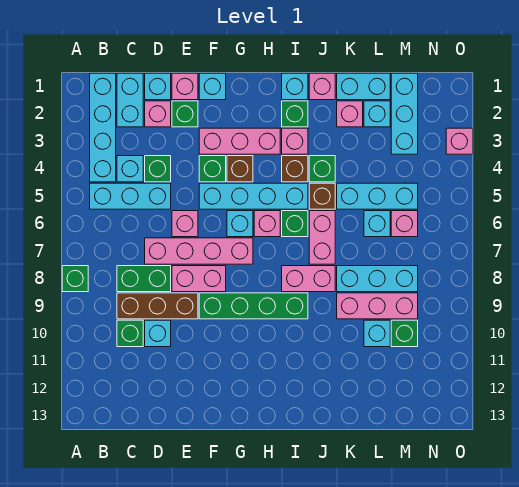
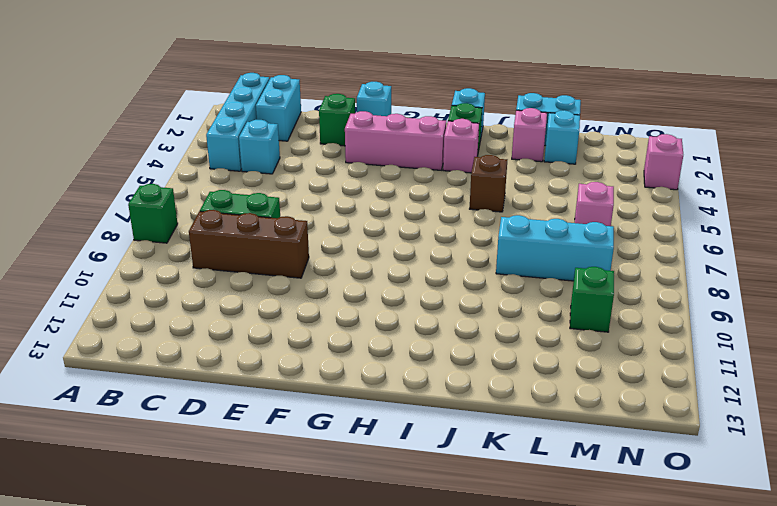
none -> cyan 1x3 brick [90,183,171,209]
none -> green 1x1 brick [117,320,143,347]
none -> cyan 1x1 brick [145,73,171,100]
none -> pink 1x1 brick [145,101,171,127]

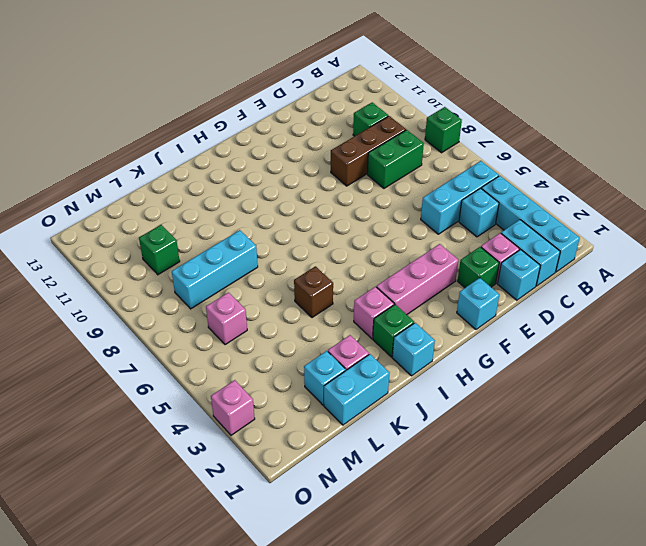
none -> green 1x1 brick [145,156,171,182]
none -> pink 1x4 brick [145,238,253,264]
none -> cyan 1x1 brick [145,320,171,347]
none -> pink 1x1 brick [172,73,198,100]

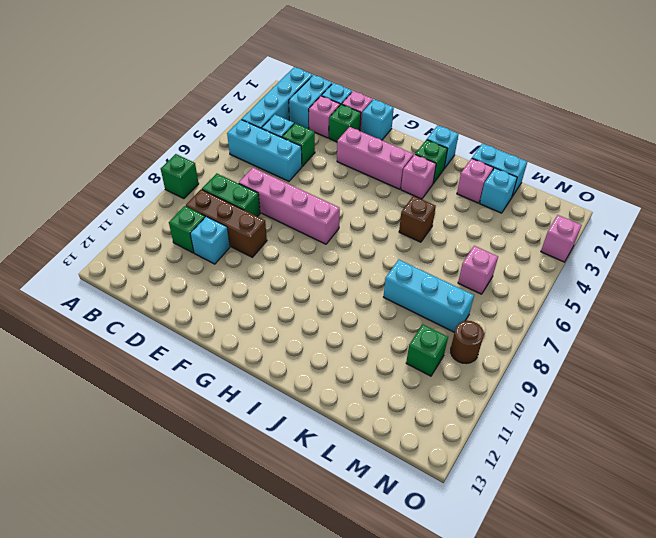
brown 1x1 round brick [451,321,484,364] -> none
none -> pink 1x1 brick [172,211,198,237]
none -> pink 1x2 brick [172,266,226,292]
none -> green 1x1 brick [199,156,226,182]
none -> cyan 1x4 brick [199,183,308,209]

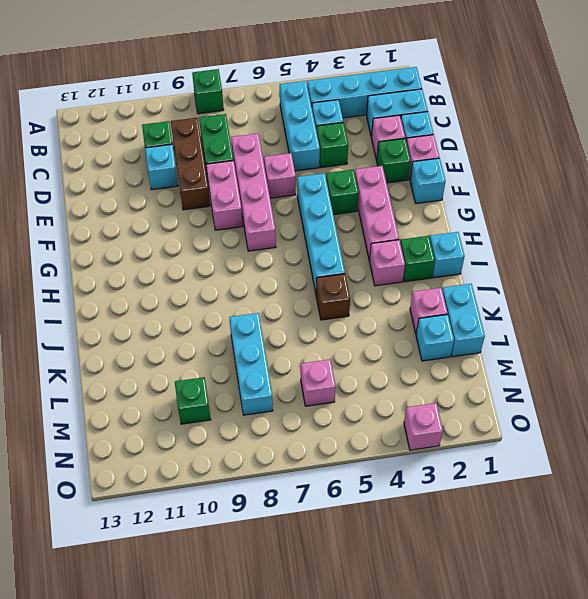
none -> green 1x4 brick [199,293,308,319]
none -> brown 1x1 brick [227,156,253,182]
none -> cyan 1x1 brick [227,211,253,237]
none -> pink 1x1 brick [254,211,280,237]

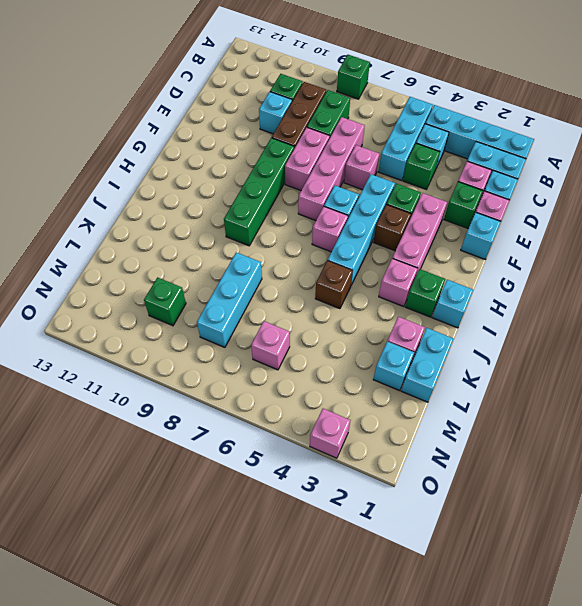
none -> brown 1x1 brick [282,156,308,182]
none -> green 1x1 brick [282,211,308,237]
none -> pink 1x2 brick [282,266,335,292]
none -> pink 1x1 brick [309,73,335,100]

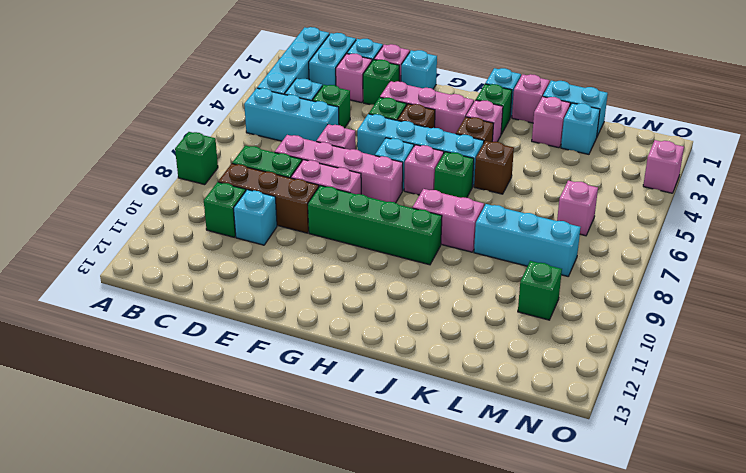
none -> green 1x1 brick [309,156,335,182]
none -> pink 1x2 brick [309,211,335,264]
none -> cyan 1x3 brick [337,183,418,209]
none -> pink 1x3 brick [337,293,418,319]

